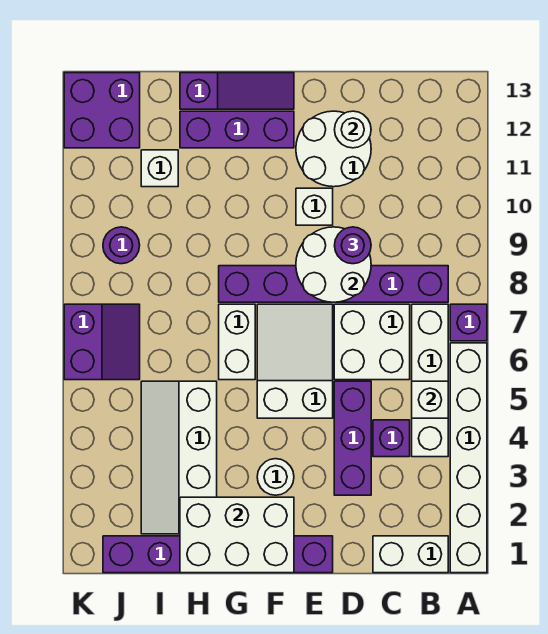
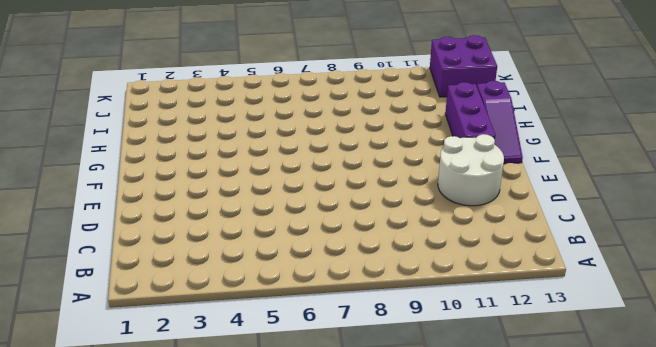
none -> white 1x6 brick [450,343,487,573]
none -> purple 1x1 brick [450,304,487,341]
none -> white 1x2 brick [373,536,448,573]

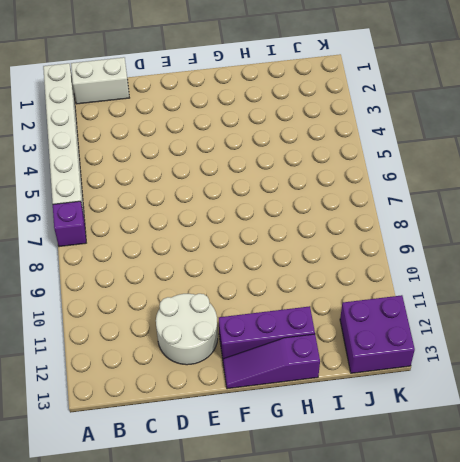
none -> white 1x4 brick [412,304,448,457]
none -> purple 1x6 brick [219,266,448,302]
none -> purple 1x1 brick [373,420,410,457]

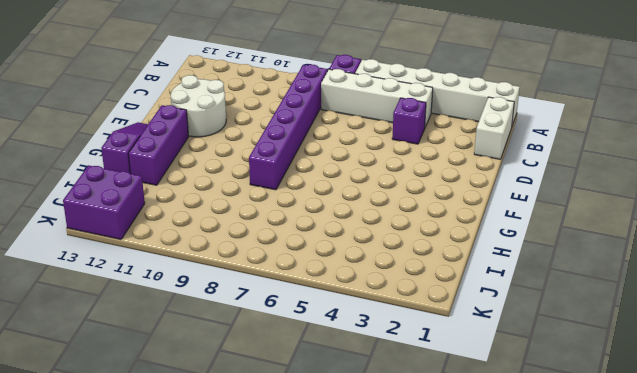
none -> white 2x2 brick [334,304,410,380]
none -> purple 1x3 brick [334,381,371,495]
none -> purple 1x6 brick [103,536,333,573]

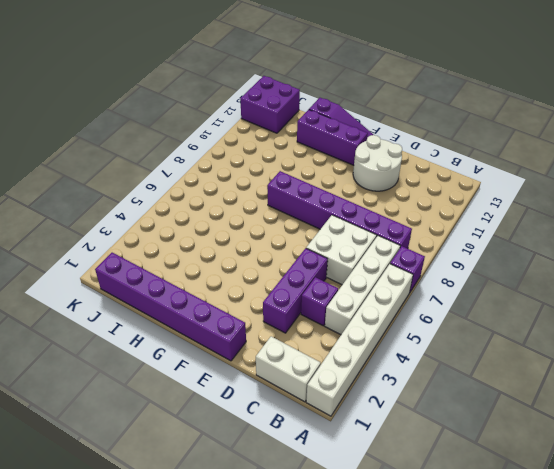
none -> white 2x3 slope [257,304,333,418]
none -> white 1x1 brick [296,188,333,225]
none -> white 1x1 round brick [257,459,294,495]

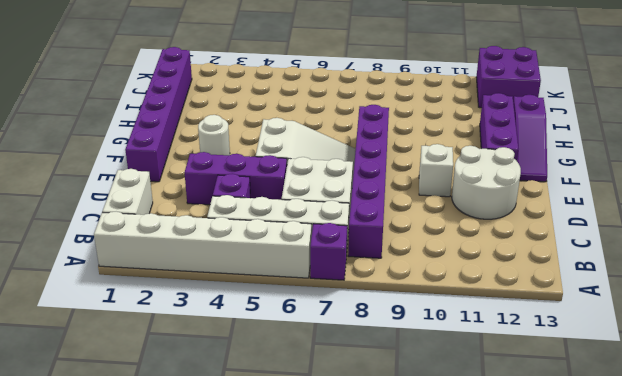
none -> white 1x2 brick [219,304,255,380]
none -> white 2x4 slope [141,381,217,534]
none -> white 1x1 brick [141,150,178,187]

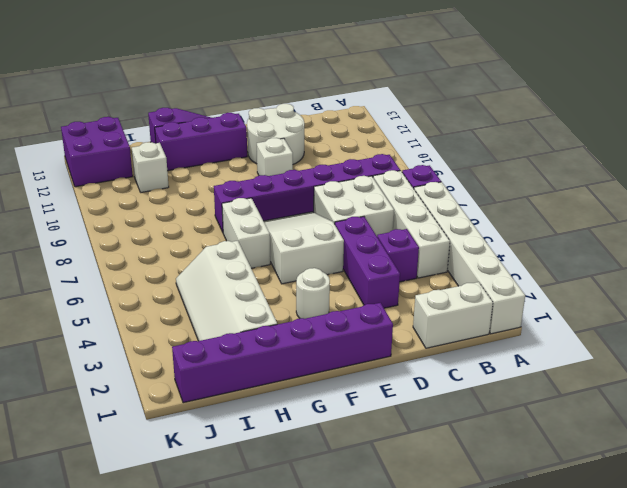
none -> purple 2x2 slope [64,304,140,380]
none -> purple 1x1 round brick [103,227,140,264]
none -> white 1x1 brick [412,381,448,418]

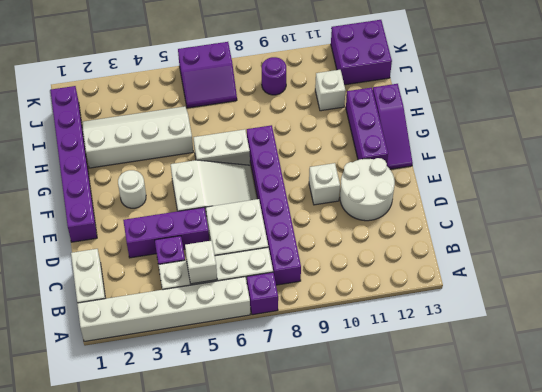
none -> white 2x2 round brick [296,227,371,302]
none -> white 1x1 round brick [335,111,371,148]
none -> white 2x3 brick [180,497,294,573]

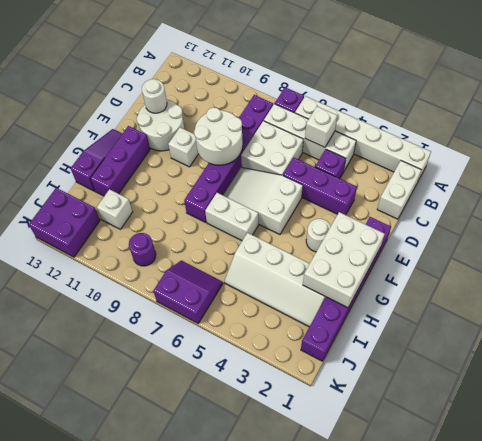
none -> purple 1x1 round brick [335,227,371,264]

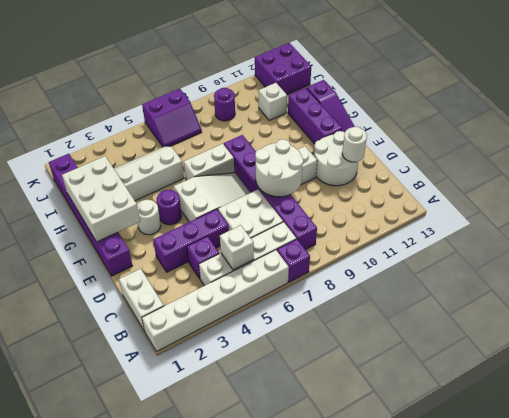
purple 1x1 round brick [157,190,182,225] -> purple 1x1 round brick moved to [335,227,371,264]

